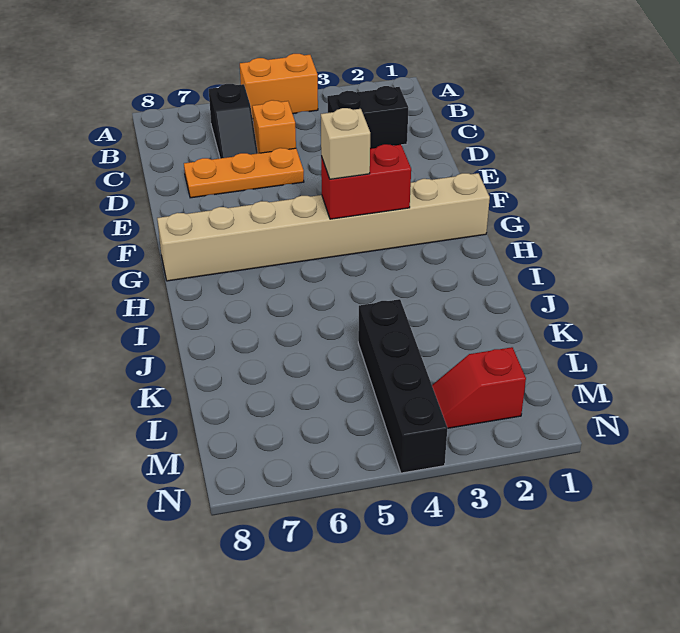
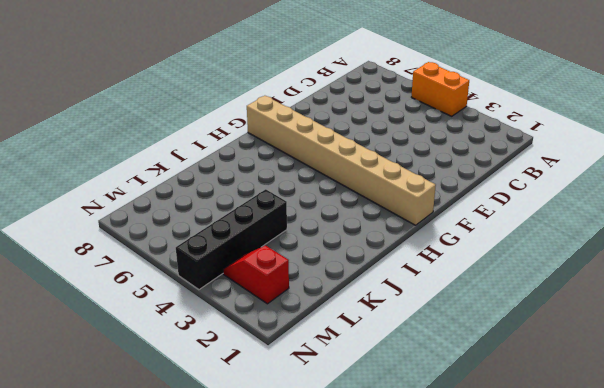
none -> black 1x2 slope [209,84,258,158]
none -> black 1x2 brick [327,86,408,149]

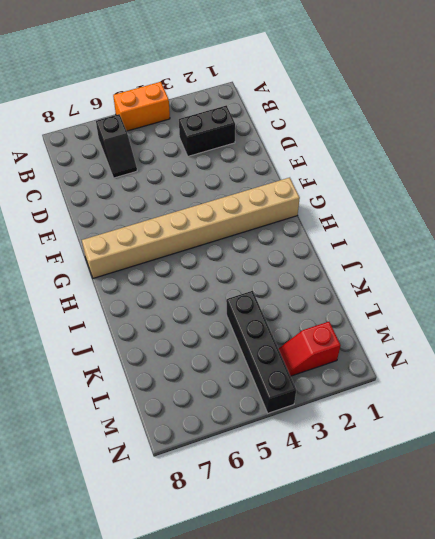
none -> orange 1x1 brick [252,100,296,153]
none -> orange 1x3 plate [184,148,304,198]

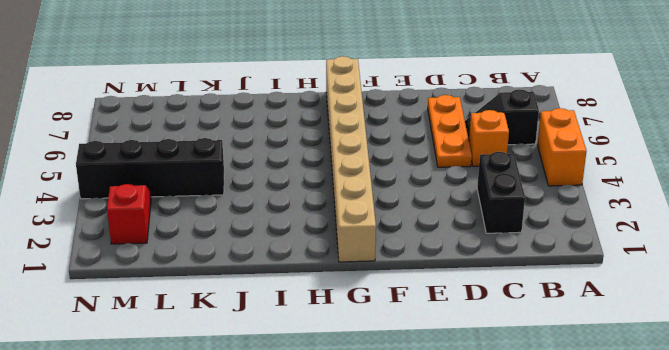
none -> red 1x2 brick [321,144,411,219]
none -> tan 1x1 brick [321,108,370,179]

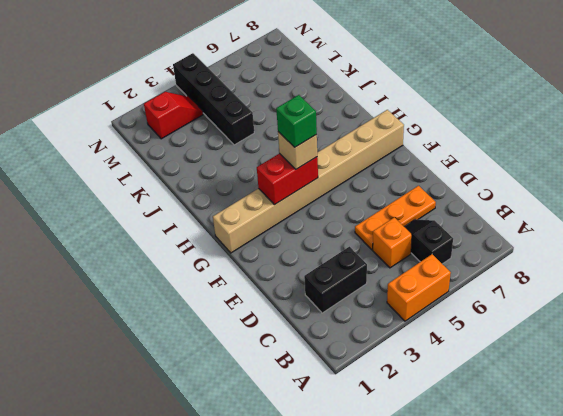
green 1x1 brick [276,95,317,147] -> none

